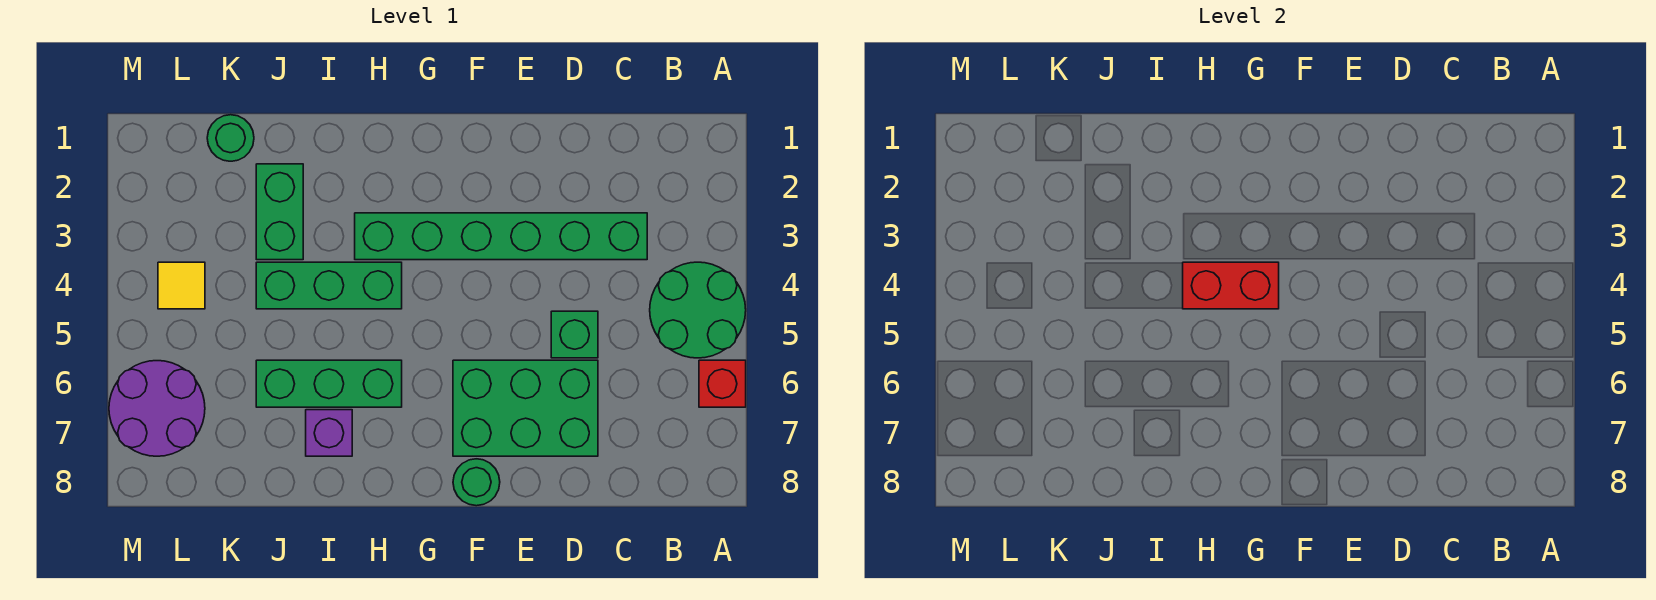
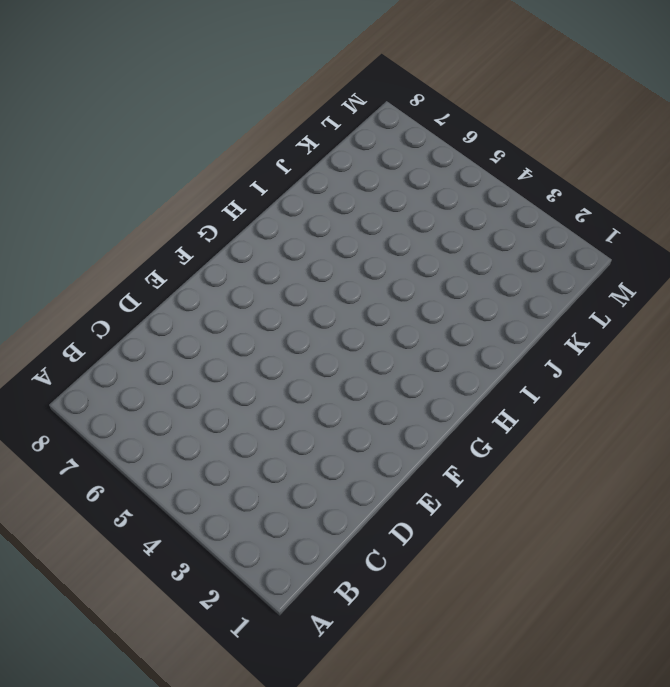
none -> green 2x2 round brick [650,262,746,358]
none -> red 1x1 brick [699,360,746,407]
none -> green 1x6 brick [355,213,647,260]

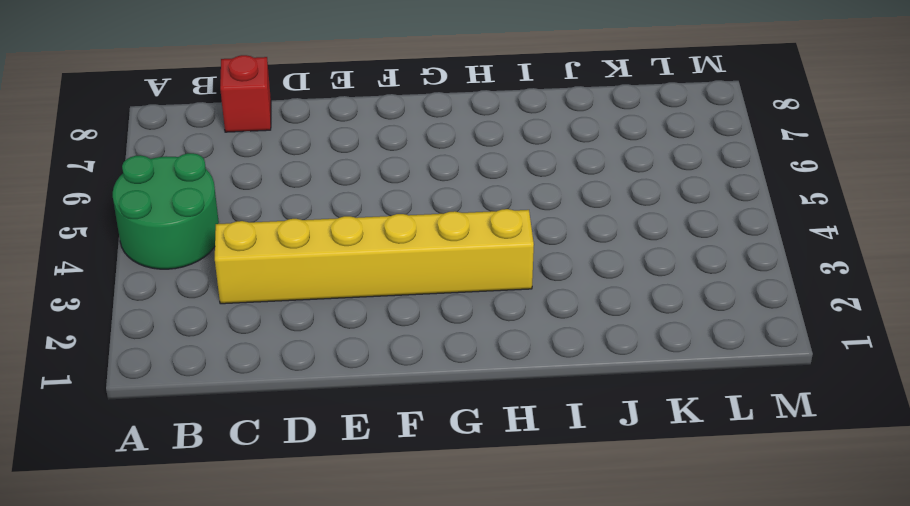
yellow 1x6 brick [215,209,534,304] -> green 1x6 brick [355,213,647,260]
red 1x1 brick [220,55,271,132] -> red 1x1 brick moved to [699,360,746,407]
none -> green 1x1 brick [551,311,598,358]
none -> green 2x3 brick [453,360,598,456]
none -> green 1x1 round brick [453,459,500,506]

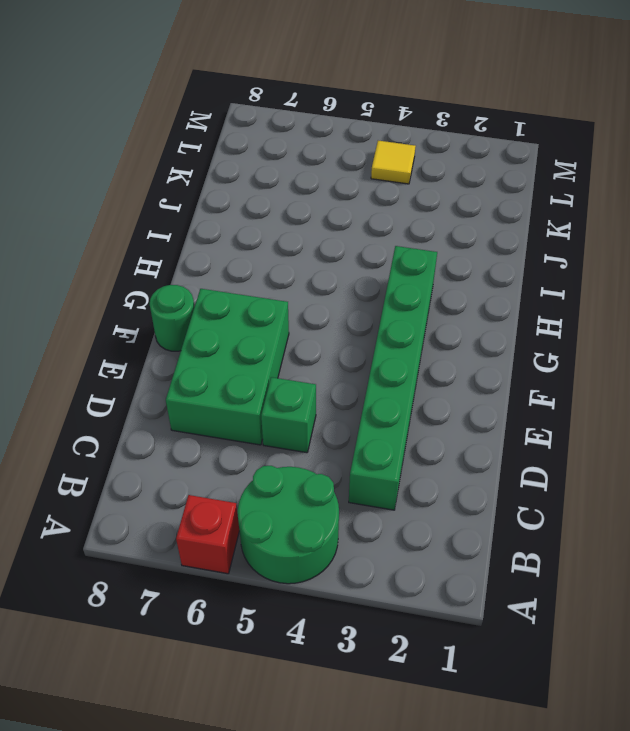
none -> green 1x3 brick [256,262,402,309]
none -> green 1x3 brick [256,360,402,407]
none -> purple 1x1 brick [306,410,352,456]

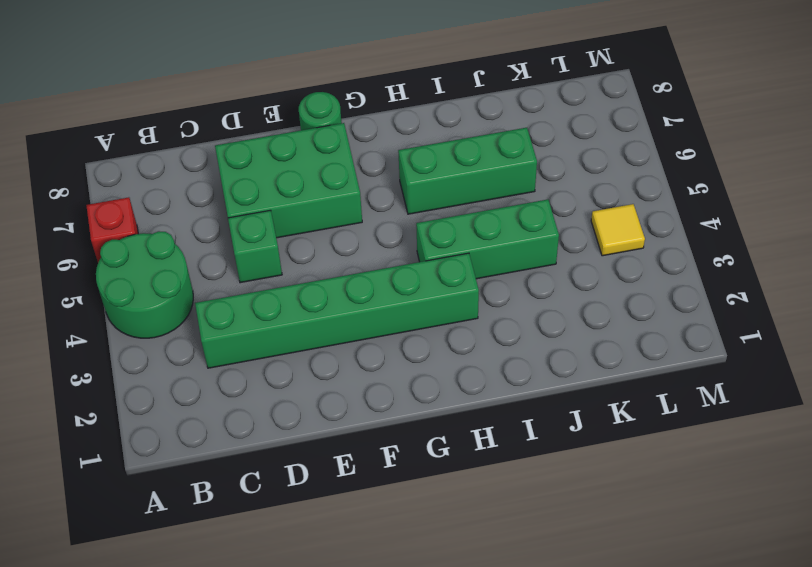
none -> purple 1x1 brick [306,410,352,456]
none -> green 1x2 brick [256,164,303,260]
none -> green 1x1 round brick [207,115,254,161]

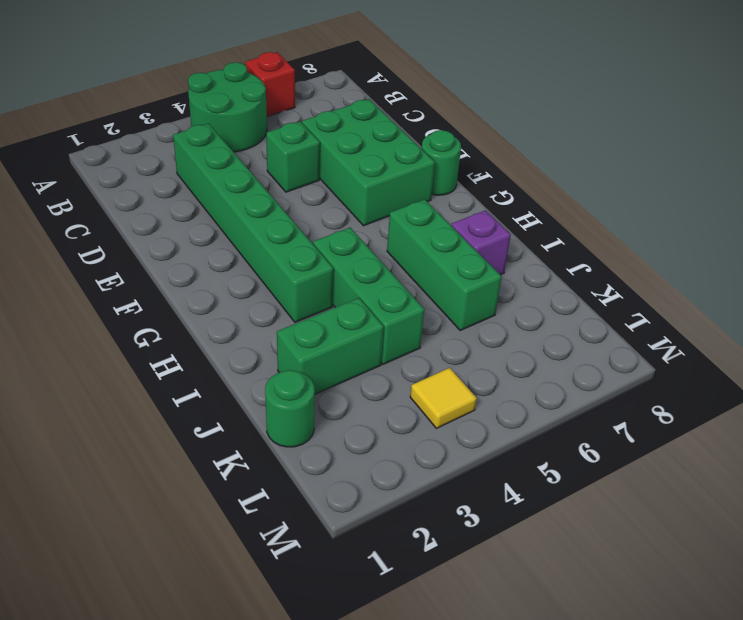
none -> purple 2x2 round brick [109,361,205,456]
none -> red 1x2 brick [1183,262,1279,309]

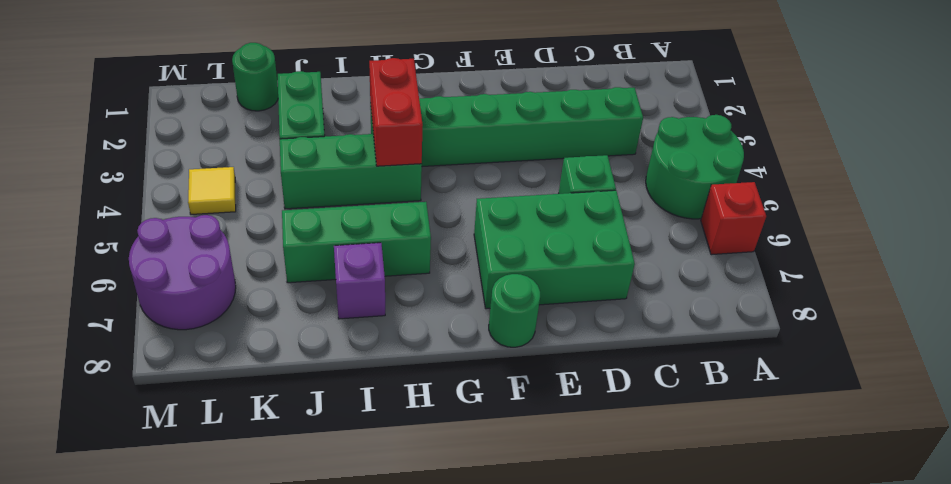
red 1x2 brick [369,58,423,166] -> red 1x2 brick turned to [1183,262,1279,309]

